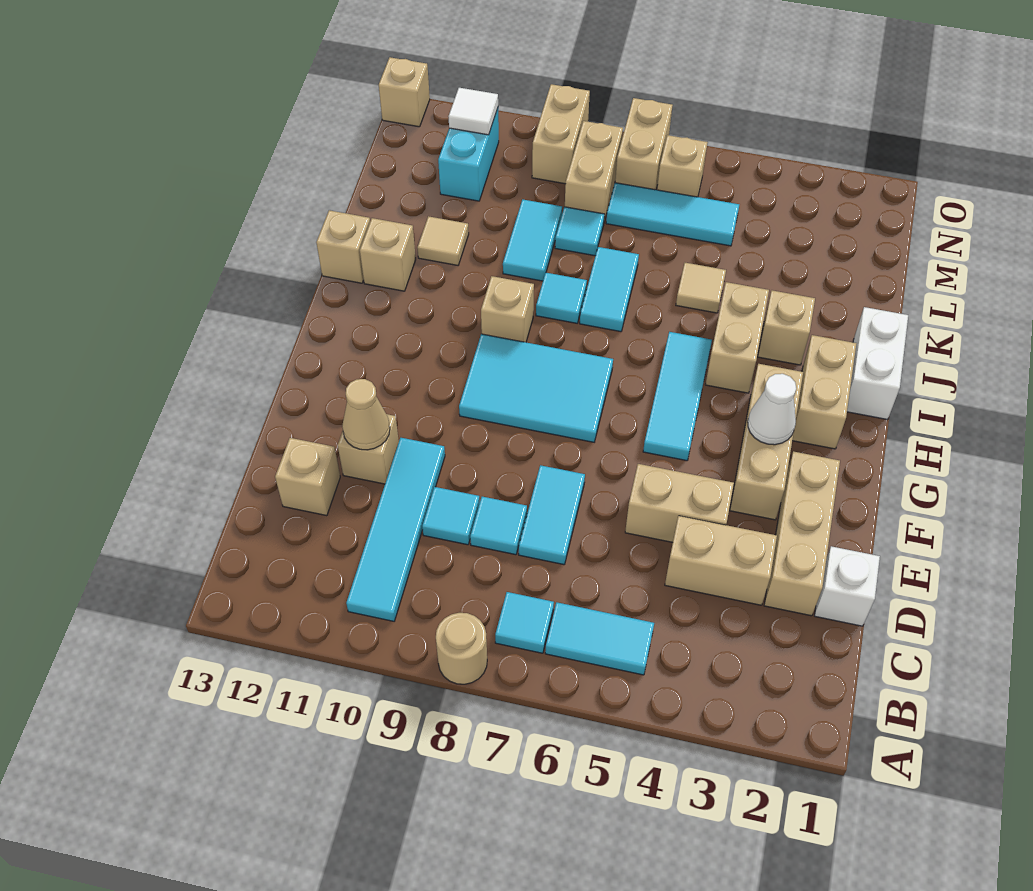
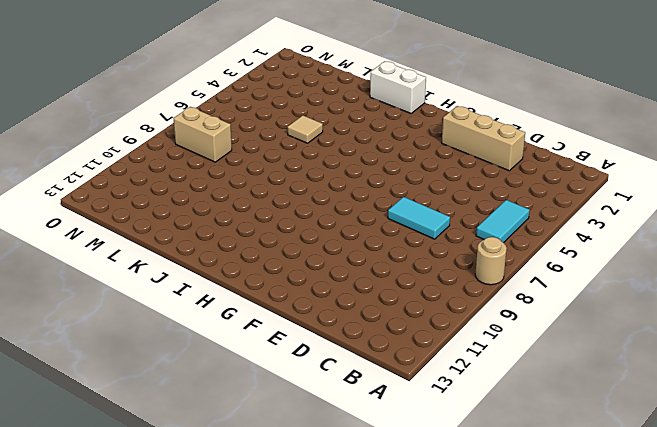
none -> cyan 1x1 tile [495,592,554,653]
none -> cyan 1x4 tile [346,438,445,621]
none -> white 1x1 brick [815,546,880,626]
none -> tan 1x2 brick [665,516,777,605]

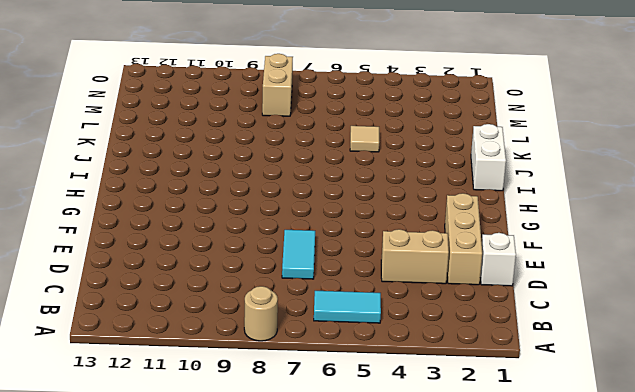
none -> cyan 1x1 tile [495,592,554,653]
none -> cyan 1x4 tile [346,438,445,621]
none -> cyan 1x1 tile [470,497,527,555]
none -> cyan 1x1 tile [422,487,480,545]

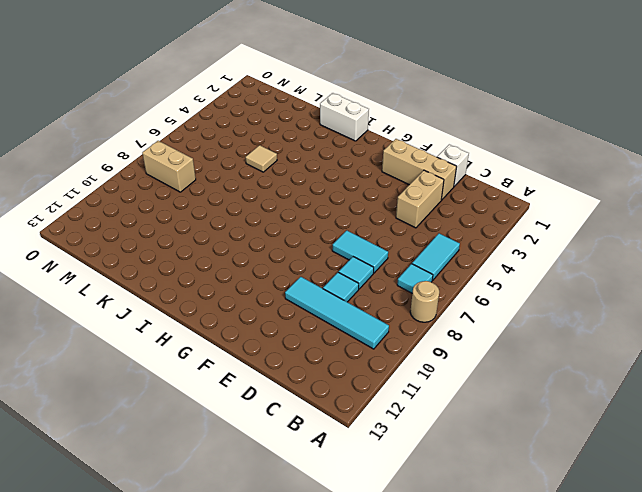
none -> tan 1x1 brick [275,438,340,516]
none -> tan 1x2 brick [625,464,734,542]
none -> tan 1x1 brick [338,414,399,484]
none -> tan 1x3 brick [730,364,803,520]

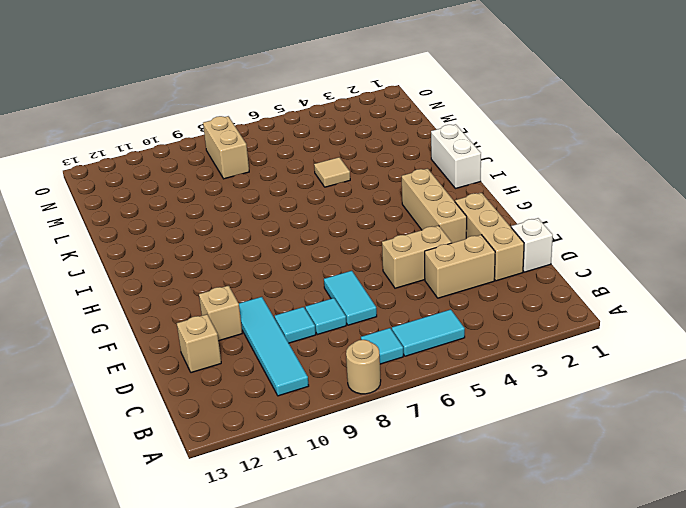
none -> cyan 1x3 tile [643,332,712,461]
none -> cyan 2x3 tile [459,334,613,442]
none -> tan 1x2 brick [792,335,857,449]
none -> tan 1x2 brick [705,282,769,393]

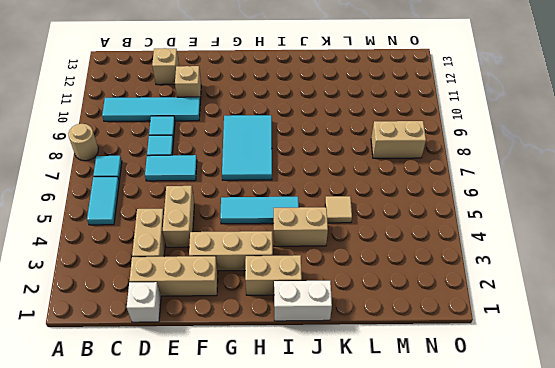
none -> tan 1x1 brick [481,276,534,342]
none -> tan 1x1 brick [758,290,815,365]
none -> cyan 1x2 tile [580,247,639,332]
none -> cyan 1x1 tile [536,273,587,323]

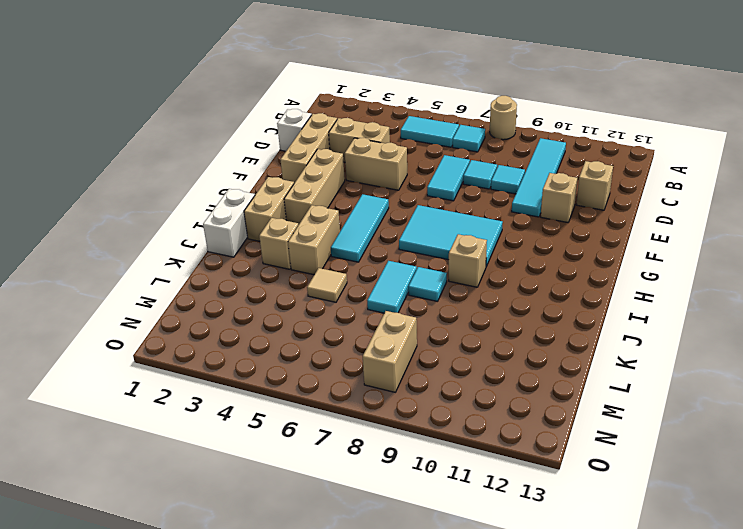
none -> tan 1x1 brick [360,218,416,291]
none -> tan 1x1 brick [316,210,370,283]
none -> cyan 1x2 tile [503,199,562,281]
none -> tan 1x1 tile [417,216,469,265]

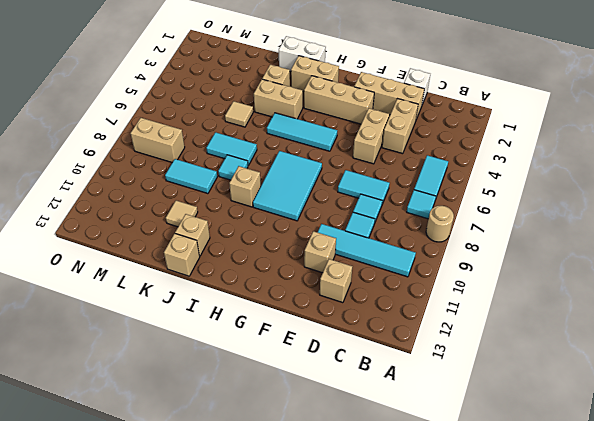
none -> cyan 1x1 tile [555,207,604,256]
none -> cyan 1x3 tile [606,183,739,246]
none -> cyan 1x2 brick [438,108,499,201]
none -> tan 1x1 brick [657,135,708,197]

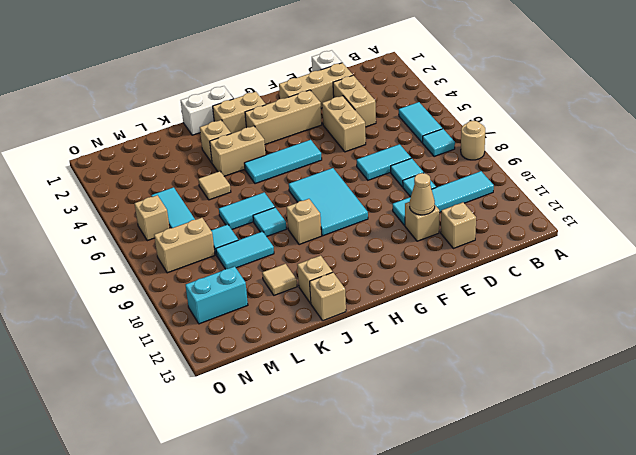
none -> tan 1x2 brick [615,98,673,190]
none -> tan 1x2 brick [532,84,590,184]
none -> tan 1x1 brick [379,57,430,127]
none -> white 1x1 cone [748,374,796,445]

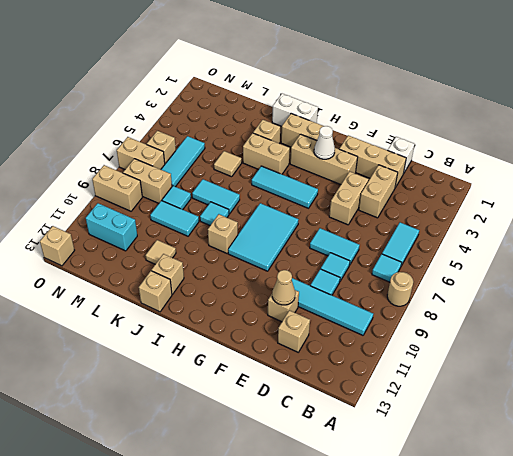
none -> white 1x1 tile [448,88,498,135]

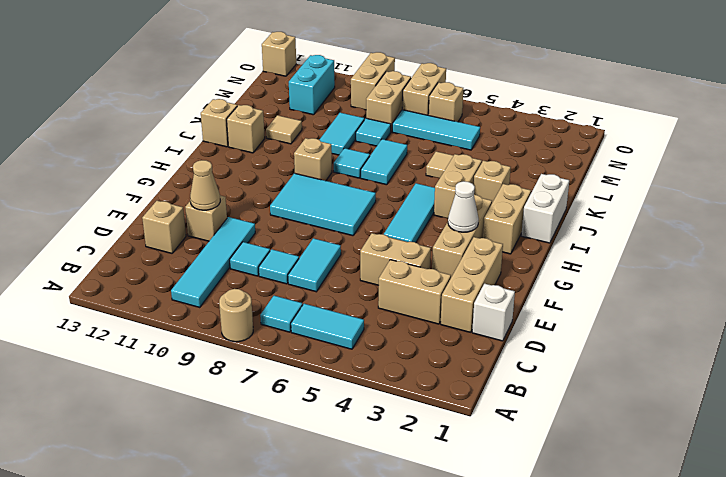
none -> white 1x1 tile [448,88,498,135]

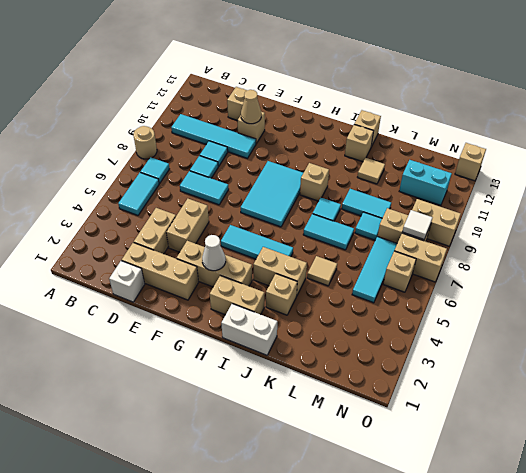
white 1x1 tile [402,210,433,240] -> white 1x1 tile moved to [448,88,498,135]

